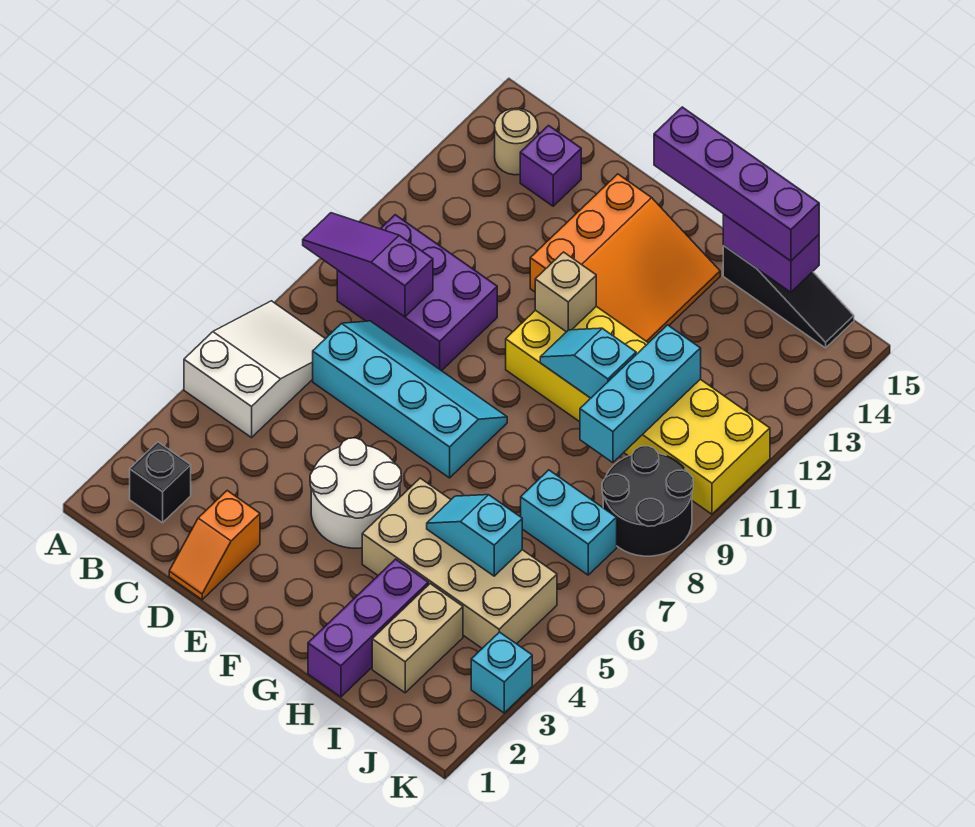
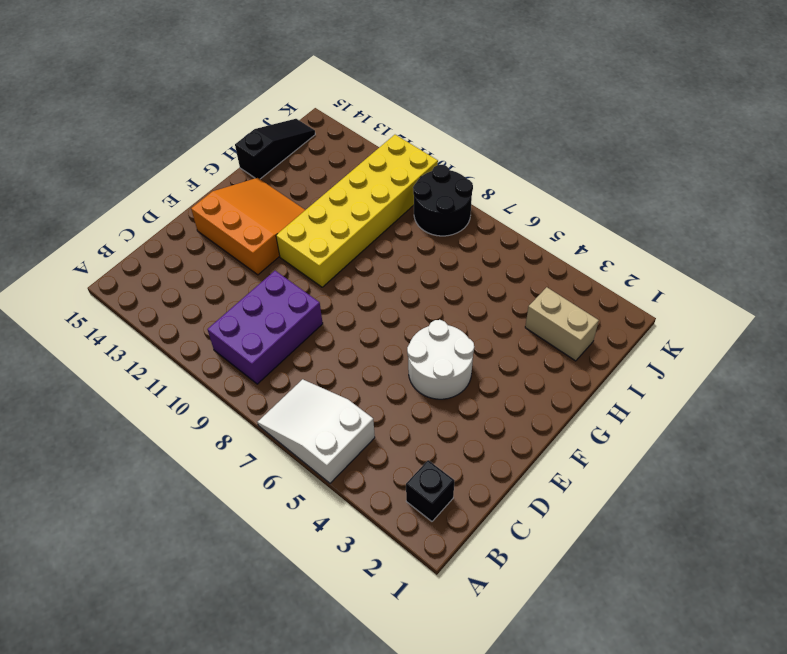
none -> tan 1x1 round brick [495,108,538,175]
none -> cyan 2x4 slope [313,321,507,478]
none -> purple 1x1 brick [520,126,581,206]

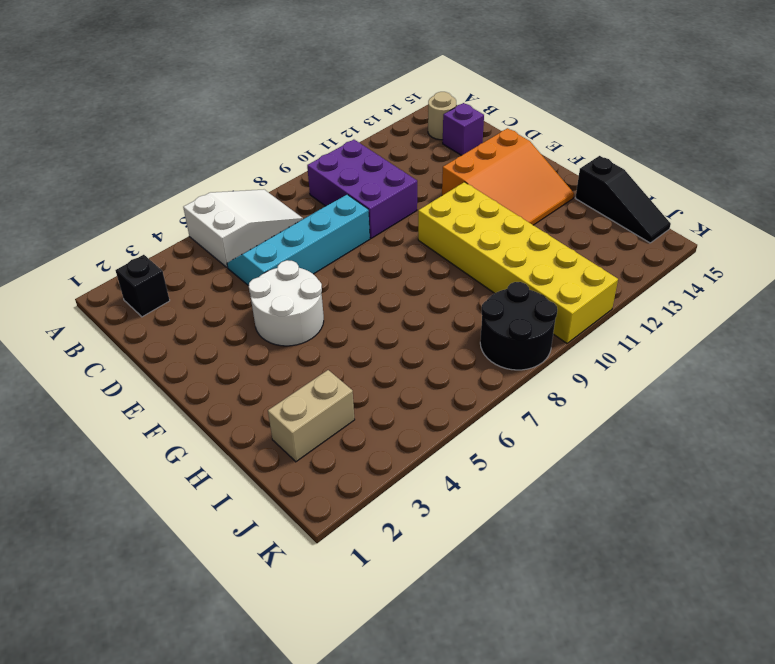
cyan 2x4 slope [227,195,370,286] -> cyan 2x4 slope turned to [313,321,507,478]
none -> orange 1x2 slope [169,491,260,600]
none -> tan 2x4 brick [362,478,557,648]
none -> purple 1x3 brick [308,559,428,697]

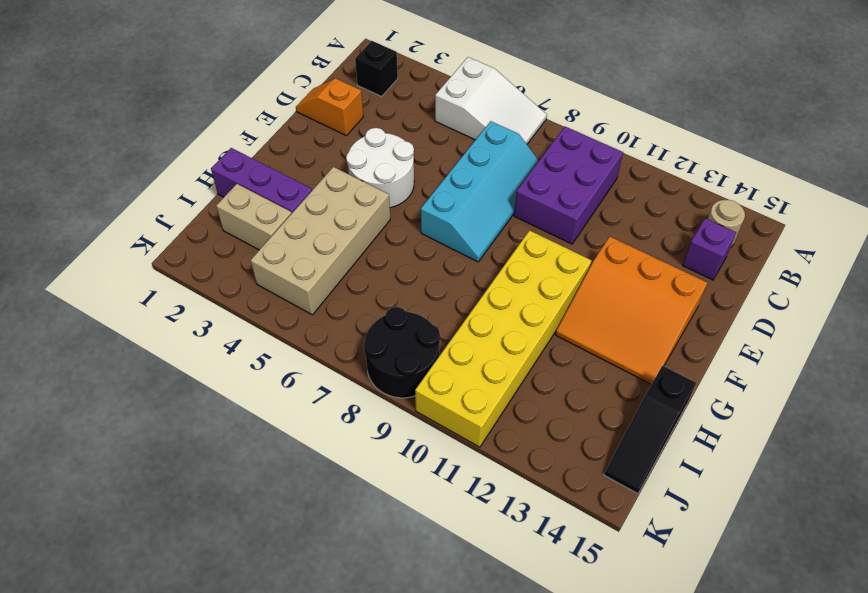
none -> cyan 1x2 brick [521,470,617,575]
none -> cyan 1x1 brick [471,632,532,713]
none -> purple 1x3 slope [303,213,433,317]

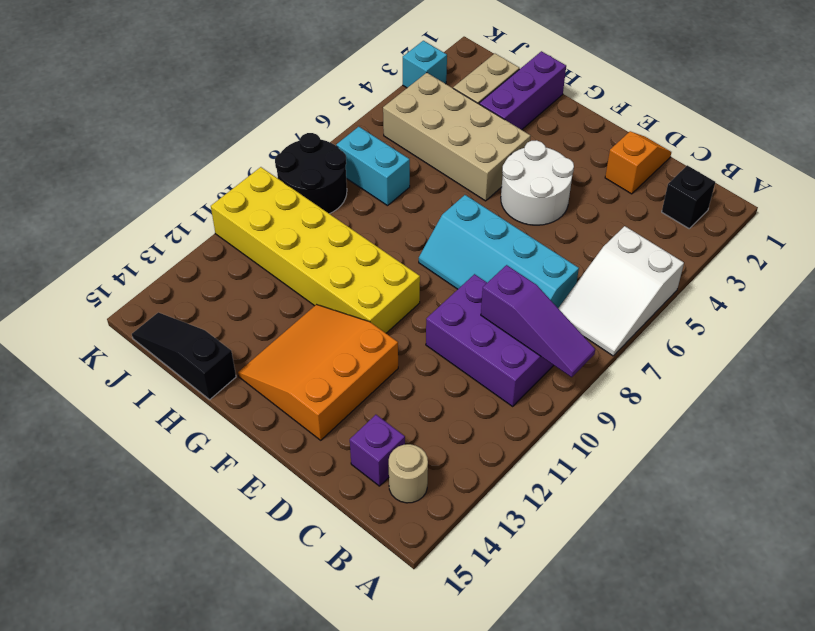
none -> tan 1x1 brick [535,252,596,332]
none -> cyan 1x2 slope [540,328,636,398]
none -> cyan 1x2 slope [427,495,522,576]

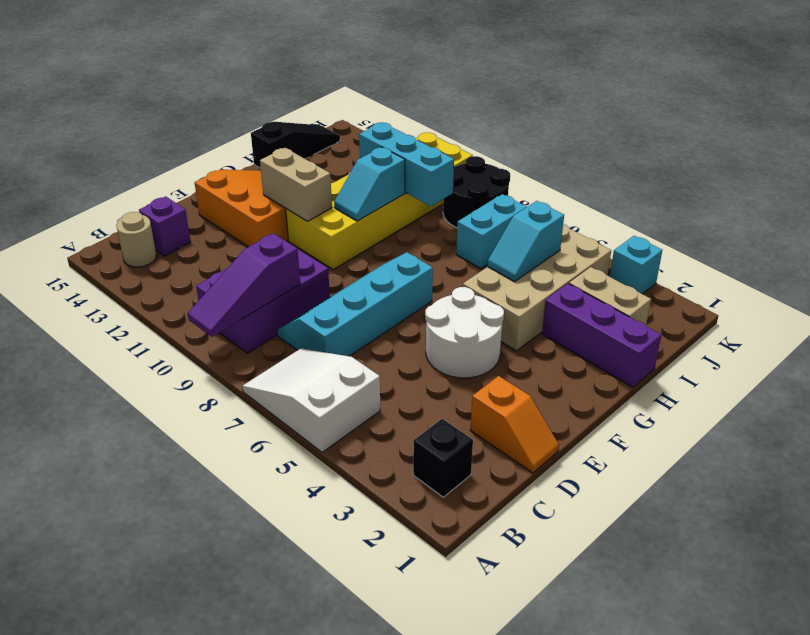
tan 1x2 brick [260,148,332,221] -> tan 1x1 brick [535,252,596,332]
none -> purple 1x2 brick [723,214,819,292]
none -> purple 1x4 brick [654,107,819,261]

